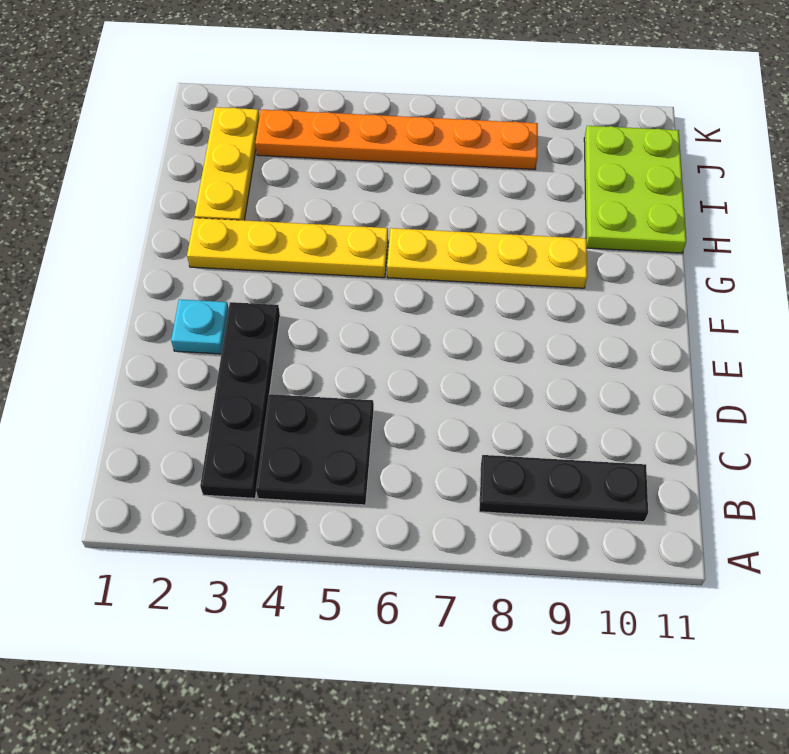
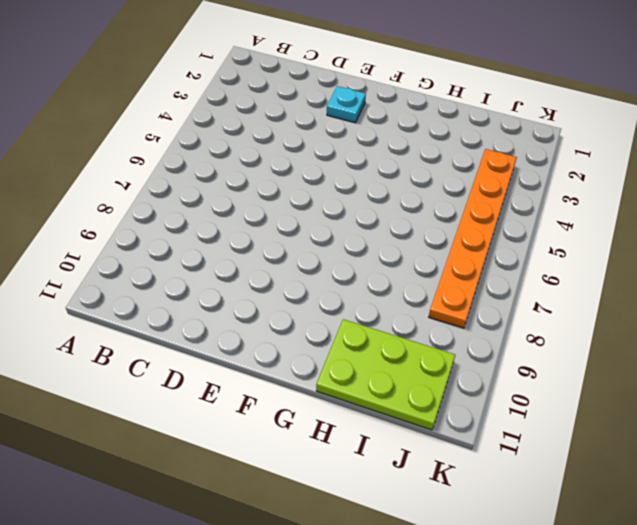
none -> black 1x4 plate [200,302,280,498]
none -> black 2x2 plate [256,394,374,505]

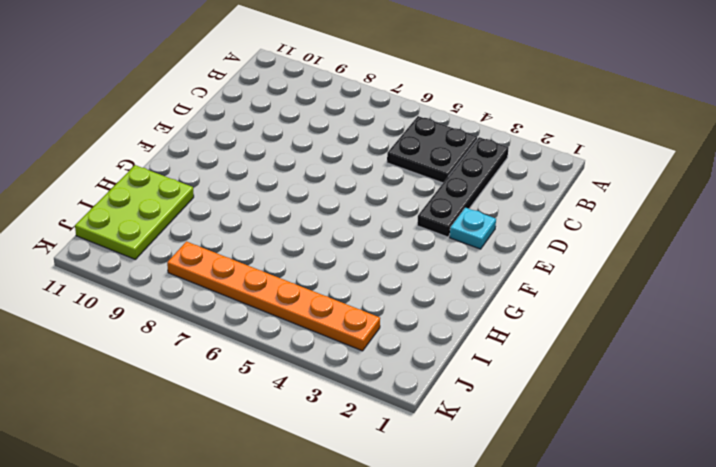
none -> black 1x3 plate [479,455,648,522]
none -> yellow 1x4 plate [187,218,388,278]

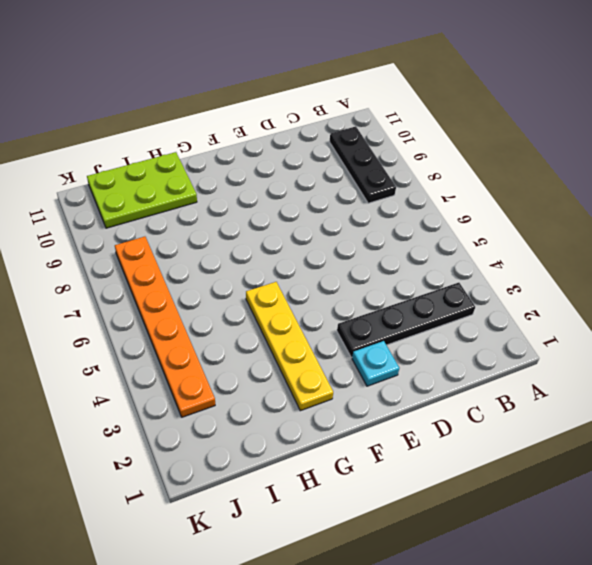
none -> black 2x2 plate [256,394,374,505]
none -> yellow 1x4 plate [387,228,587,288]

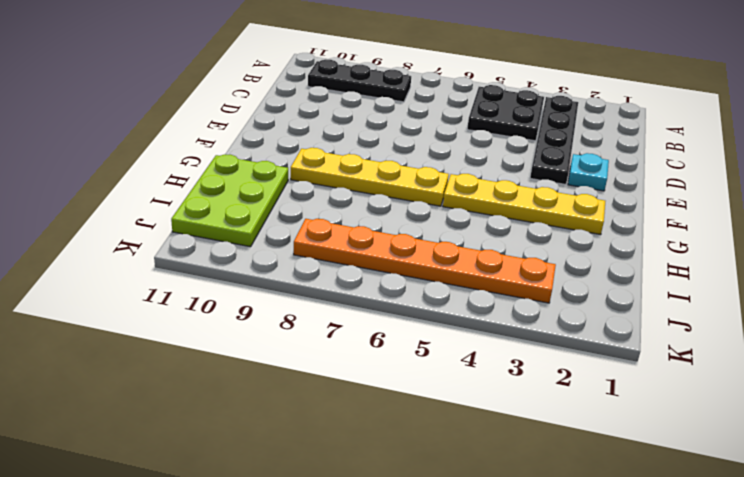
none -> yellow 1x3 plate [194,107,260,220]

